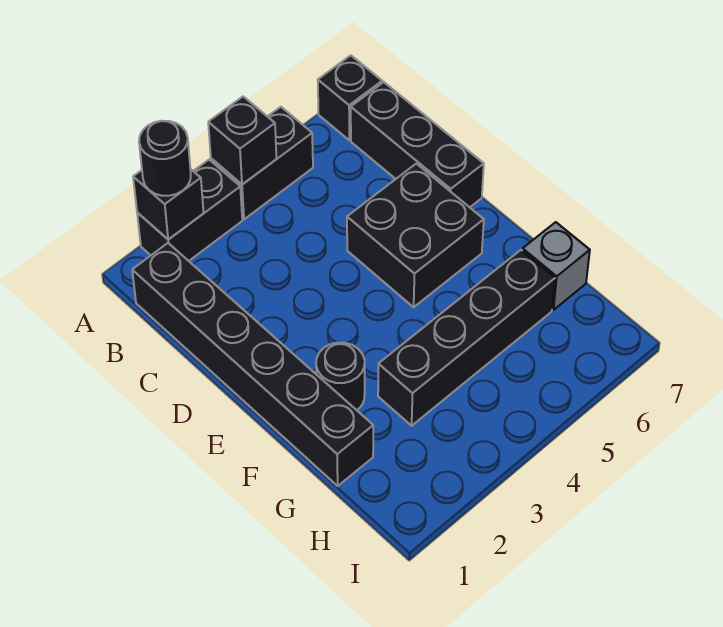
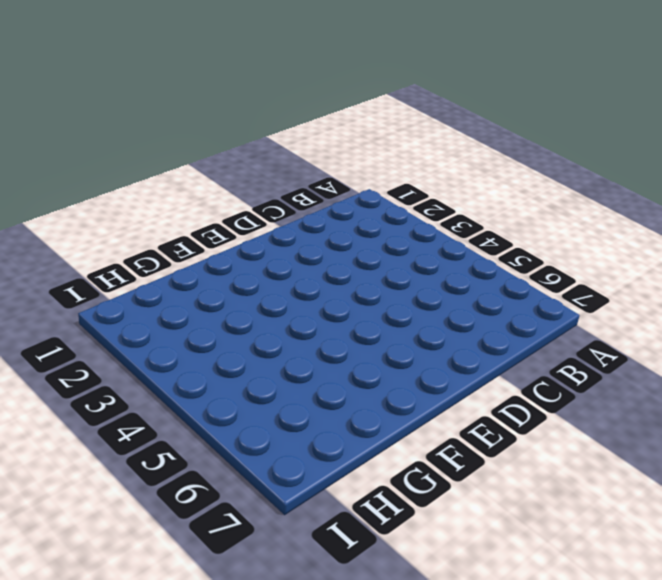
none -> black 1x2 brick [137,160,242,261]
none -> black 1x2 brick [211,107,313,219]
none -> black 1x1 brick [318,55,382,140]

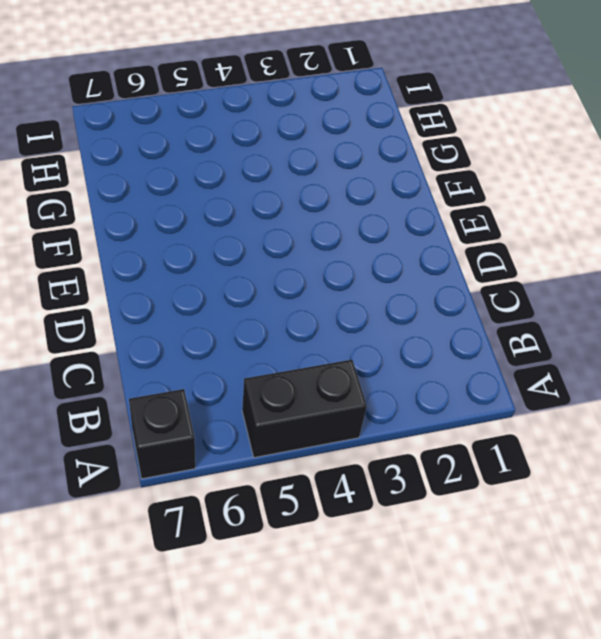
none -> black 1x2 brick [137,160,242,261]
none -> black 1x6 brick [132,243,373,486]
none -> black 1x3 brick [351,82,484,207]

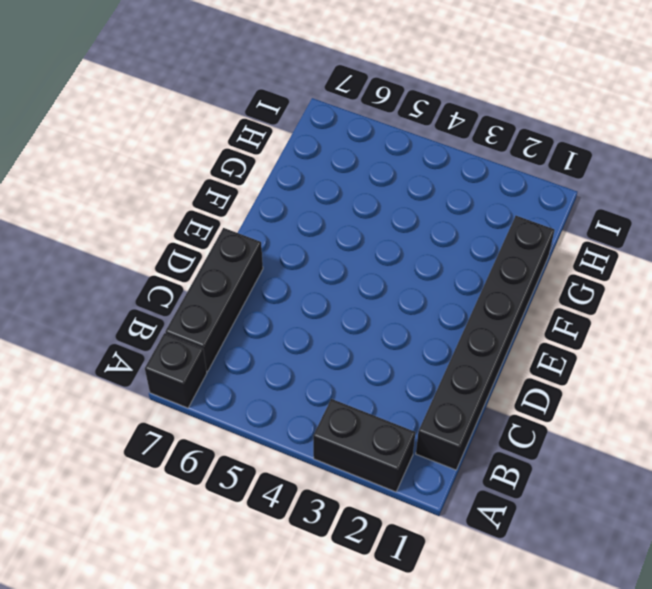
none -> black 1x2 brick [211,107,313,219]
none -> black 2x2 brick [347,164,484,307]
none -> black 1x1 round brick [316,343,365,410]

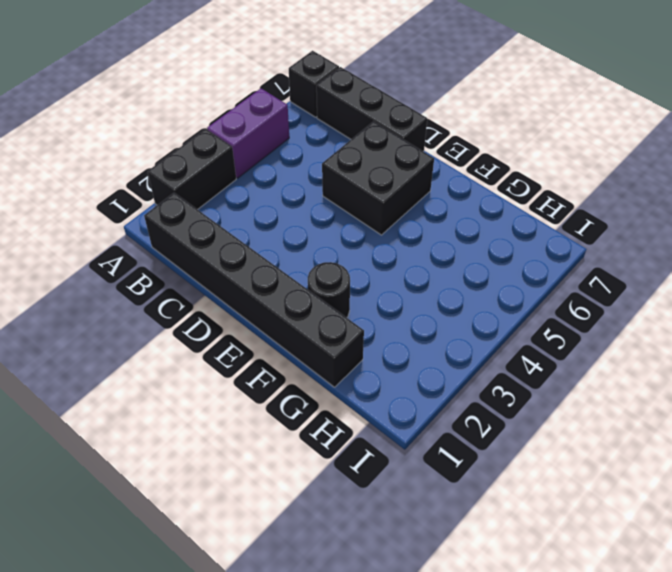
purple 1x2 brick [207,88,289,178] -> black 1x2 brick [211,107,313,219]
none -> black 1x4 brick [378,250,555,426]
none -> grey 1x1 brick [522,222,590,310]
none -> black 1x1 brick [133,169,204,239]

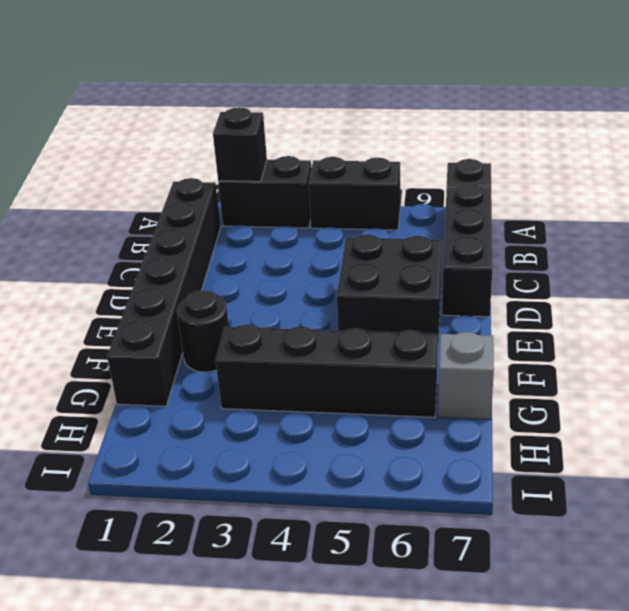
none -> black 1x1 brick [208,96,277,184]
none -> black 1x1 round brick [139,121,191,196]

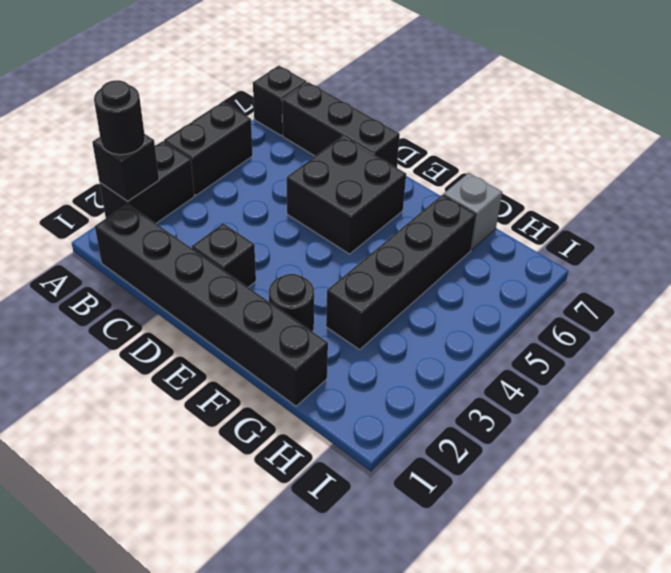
black 1x1 brick [192,223,256,287] -> black 1x1 brick moved to [208,96,277,184]

